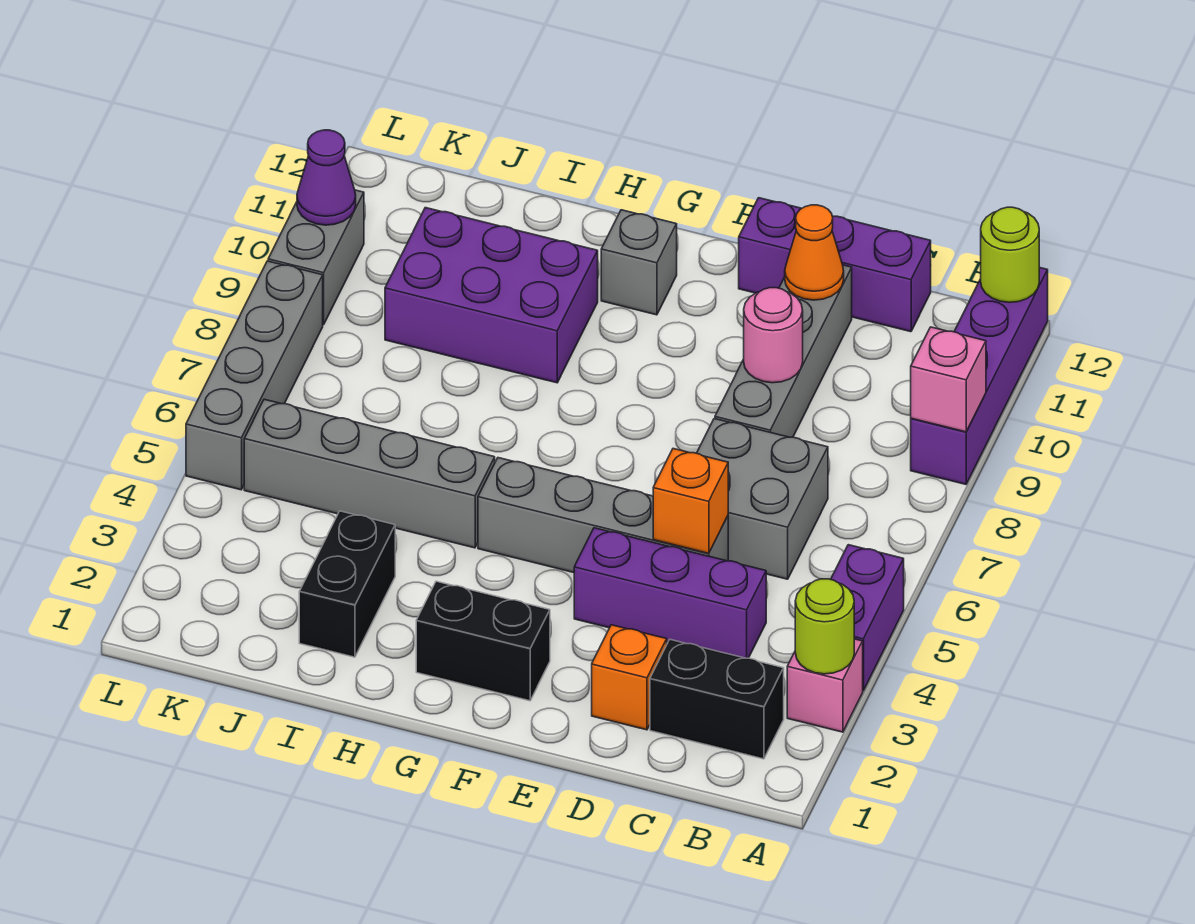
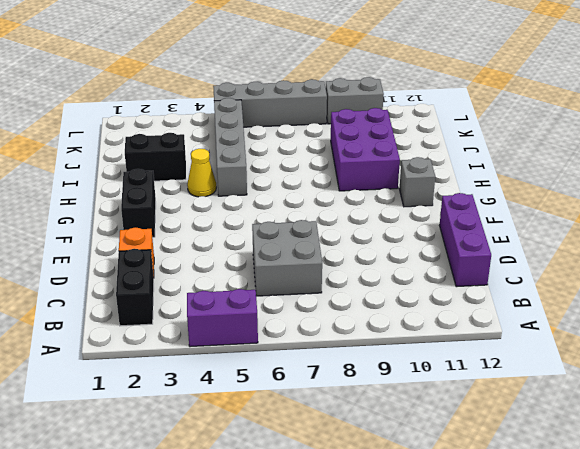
yellow 1x1 cone [187,149,216,197] -> none
none -> pink 1x1 brick [787,639,863,732]
none -> purple 1x4 brick [911,267,1048,484]
none -> purple 1x3 brick [574,528,766,658]

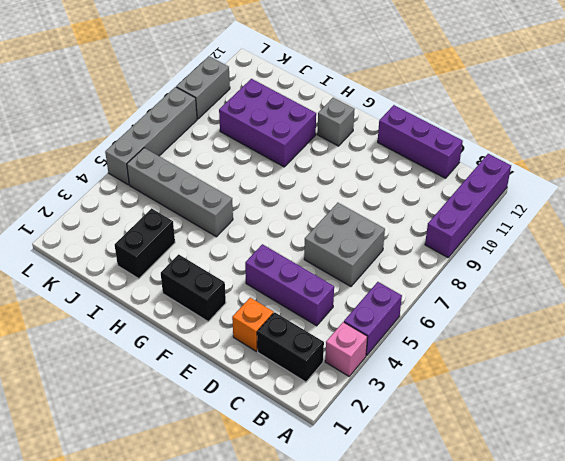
none -> grey 1x4 brick [478,458,728,573]
none -> grey 1x4 brick [715,265,852,437]
none -> lime 1x1 round brick [795,579,854,674]

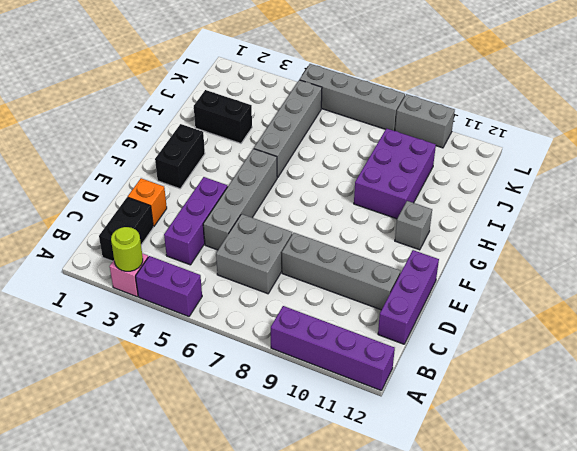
none -> pink 1x1 brick [911,327,986,432]
none -> lime 1x1 round brick [981,207,1039,303]
none -> orange 1x1 brick [653,449,728,553]

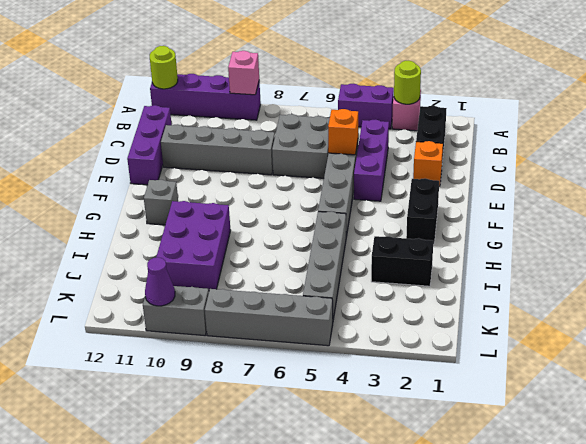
none -> pink 1x1 round brick [744,288,803,383]
none -> orange 1x1 cone [785,205,844,300]

